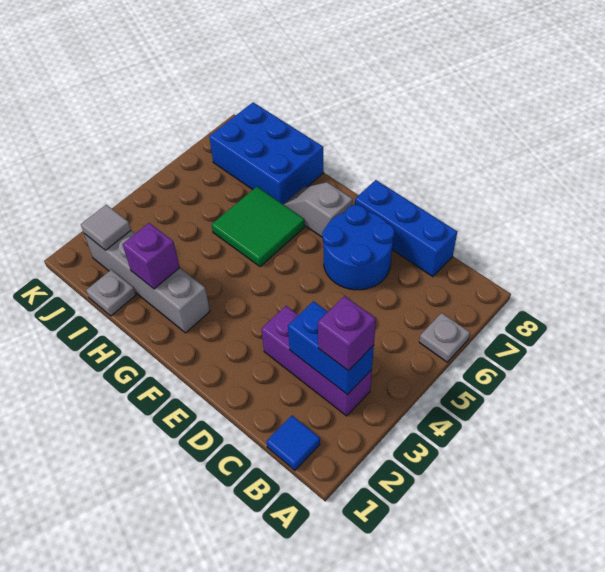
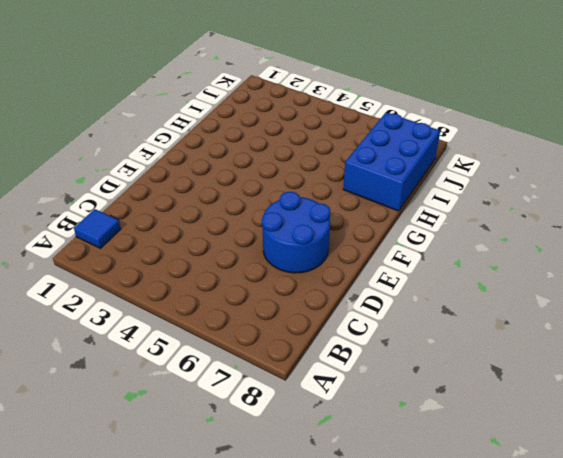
none -> grey 1x1 plate [419,313,470,362]
none -> purple 1x3 brick [261,306,372,416]
none -> blue 1x3 brick [355,180,457,277]

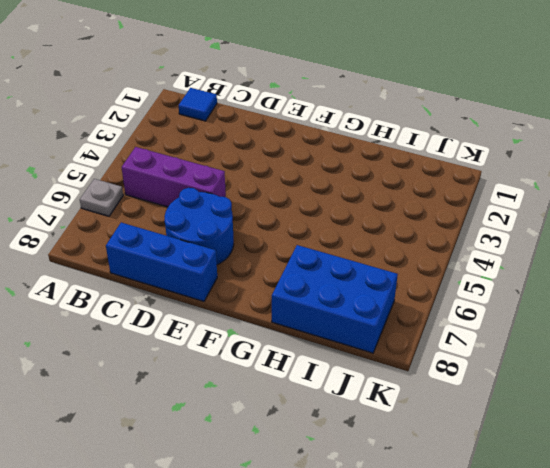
purple 1x3 brick [122,147,226,207] -> purple 1x3 brick moved to [261,306,372,416]
none -> grey 1x2 slope [283,182,353,238]
none -> grey 1x4 brick [84,231,210,333]
none -> green 2x2 tile [212,187,305,267]

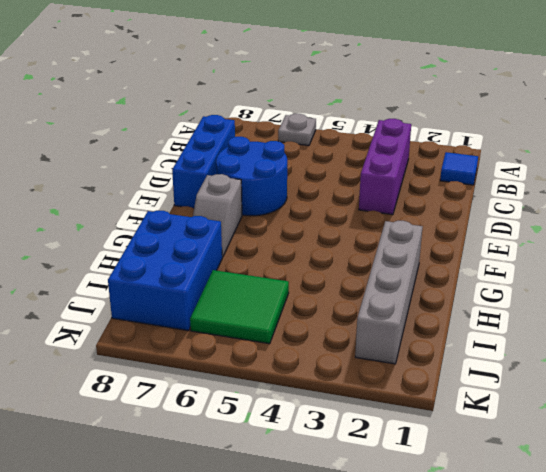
green 2x2 tile [190,270,289,344] -> green 2x2 tile moved to [212,187,305,267]
none -> grey 1x1 plate [86,270,136,316]
none -> blue 1x2 brick [288,301,374,395]
none -> purple 1x1 brick [123,223,180,289]

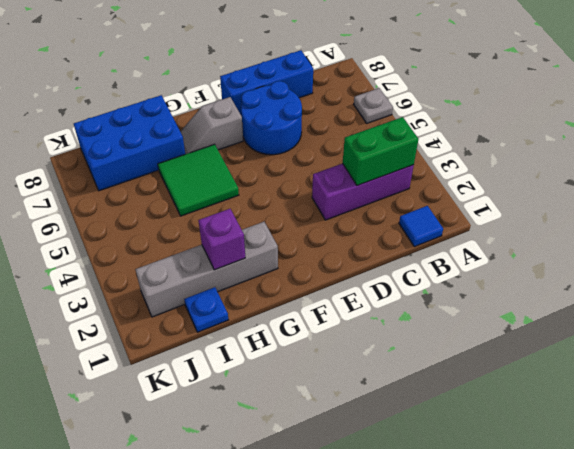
green 1x2 brick [343,117,418,185] -> blue 1x2 brick [288,301,374,395]
blue 1x1 plate [184,287,228,332] -> grey 1x1 plate [86,270,136,316]
none -> grey 1x1 tile [81,205,131,250]
none -> purple 1x1 brick [318,296,376,371]

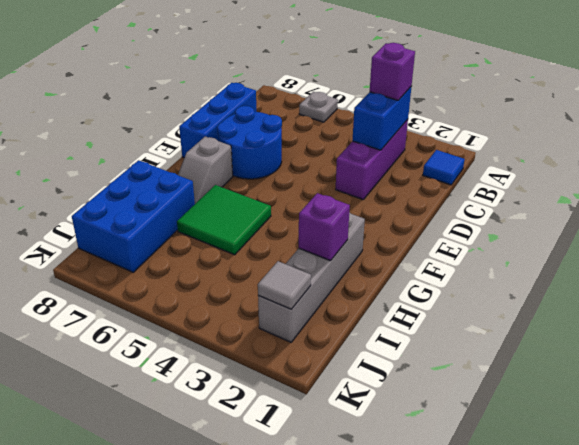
none -> grey 1x1 plate [86,270,136,316]

